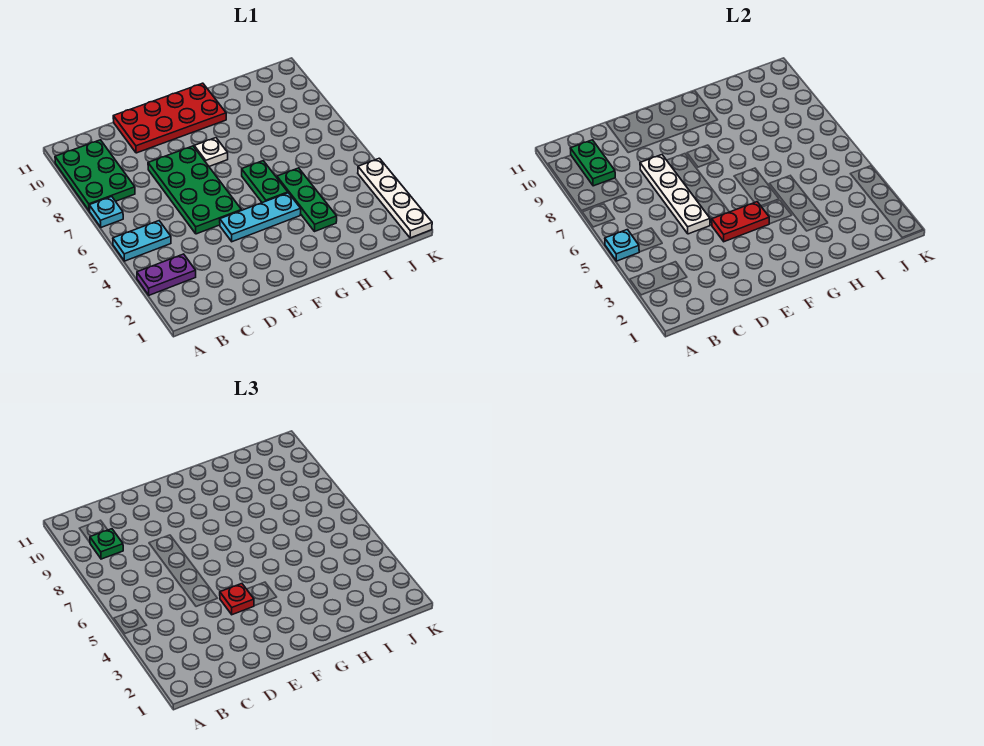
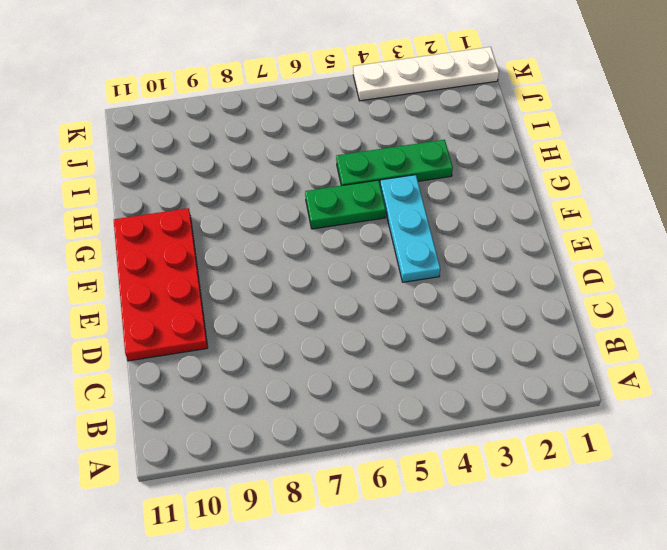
none -> purple 1x2 plate [137,254,196,295]
none -> cyan 1x2 plate [113,221,171,261]
none -> cyan 1x1 plate [89,197,123,227]

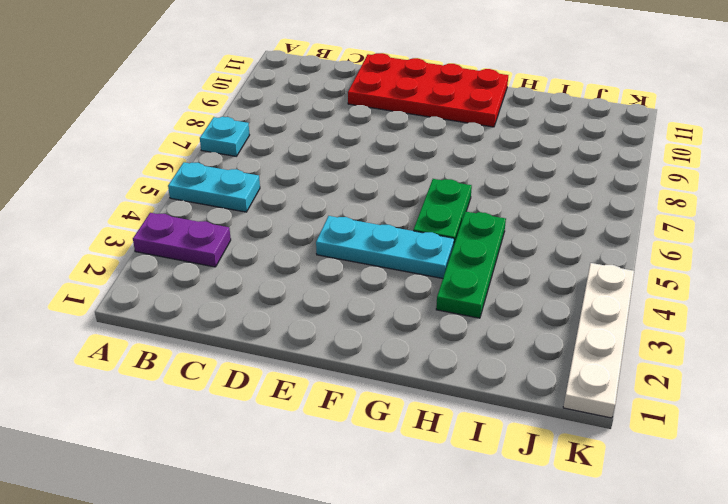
none -> green 2x3 plate [55,140,135,211]
none -> green 2x4 plate [148,146,241,234]
none -> white 1x1 plate [194,138,228,166]

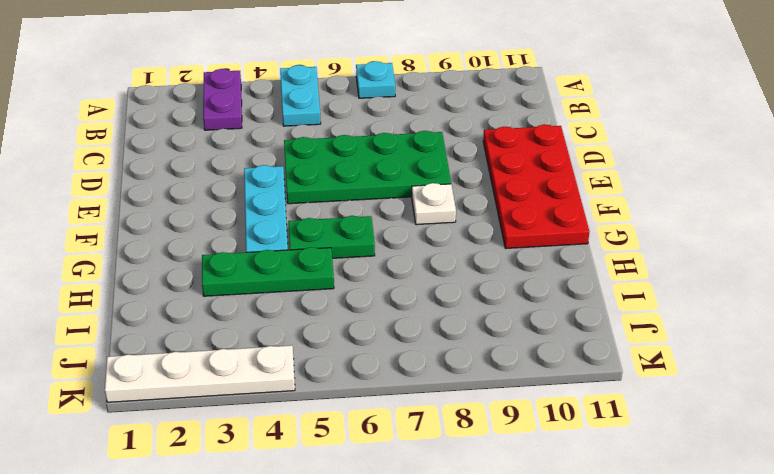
none -> green 2x3 plate [55,140,135,211]
none -> cyan 1x1 plate [605,230,639,261]
none -> green 1x2 plate [570,140,615,186]

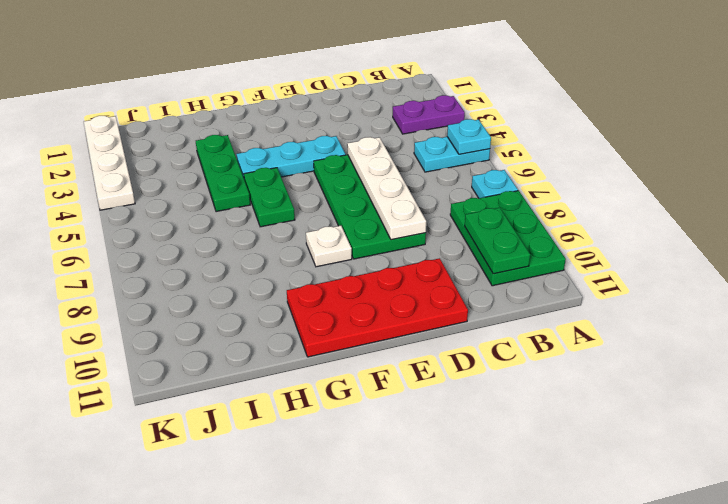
none -> red 1x2 plate [712,202,769,242]
none -> green 1x1 plate [90,529,123,559]
none -> red 1x1 plate [220,584,254,615]

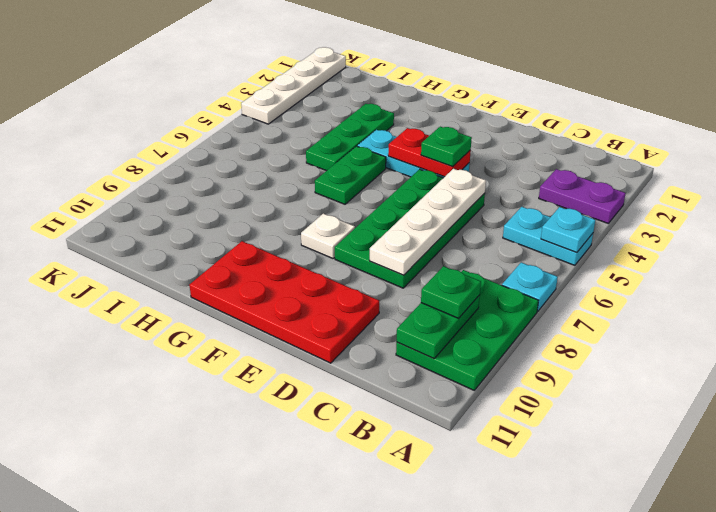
green 1x1 plate [421,127,472,166] -> red 1x1 plate [220,584,254,615]

